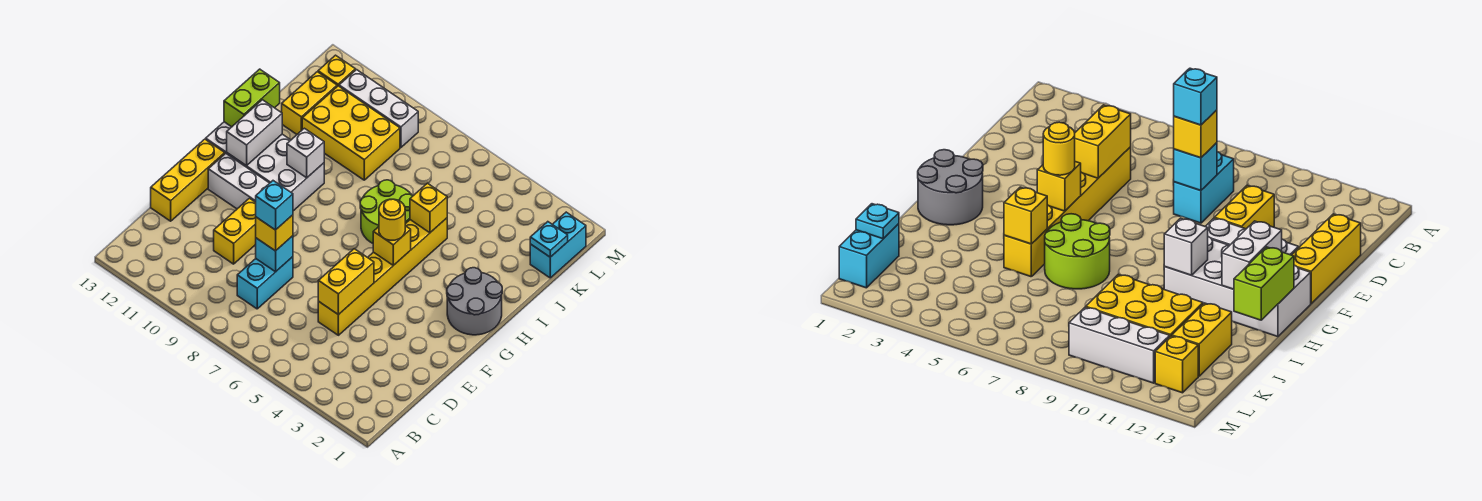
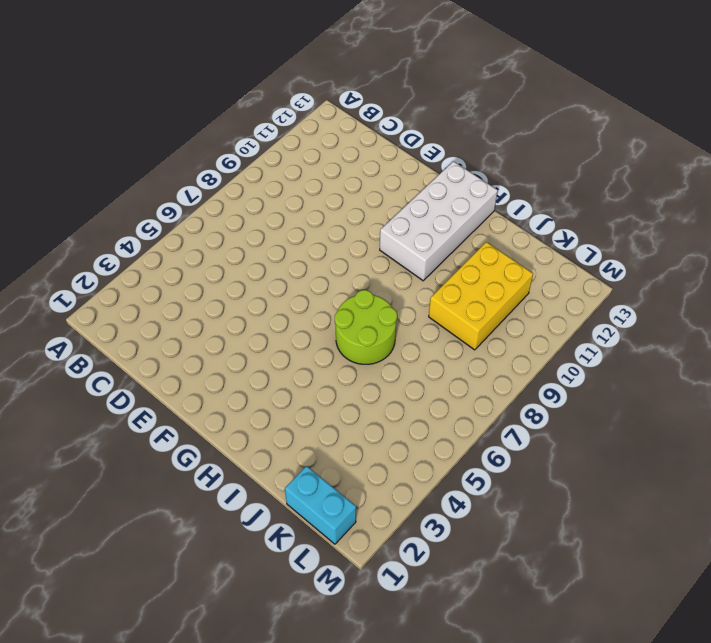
none -> cyan 1x2 brick [237,257,293,309]
none -> yellow 1x6 brick [318,218,447,335]
none -> yellow 1x2 brick [214,198,256,264]

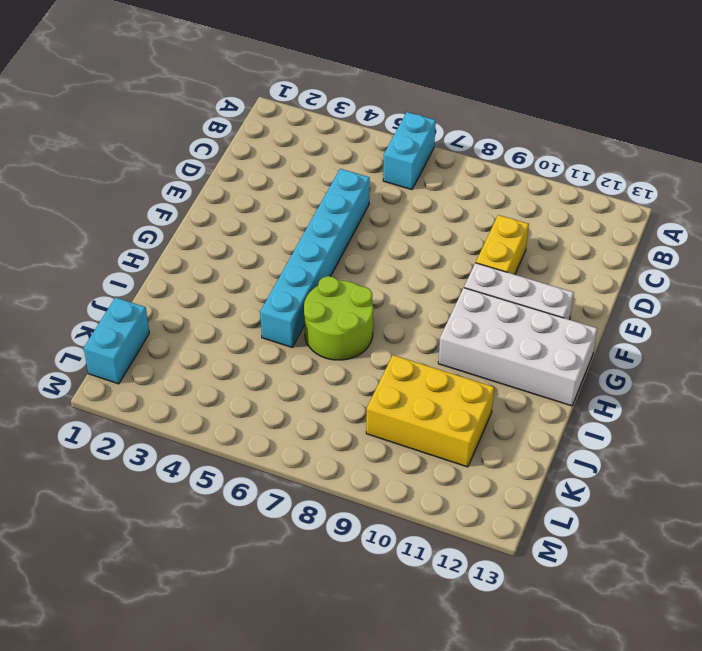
cyan 1x2 brick [383,112,436,190] -> cyan 1x2 brick moved to [237,257,293,309]
cyan 1x6 brick [260,169,370,347] -> yellow 1x6 brick [318,218,447,335]
none -> yellow 1x3 brick [151,139,225,221]
none -> grey 2x2 round brick [447,268,502,335]
none -> yellow 1x2 brick [282,72,337,134]

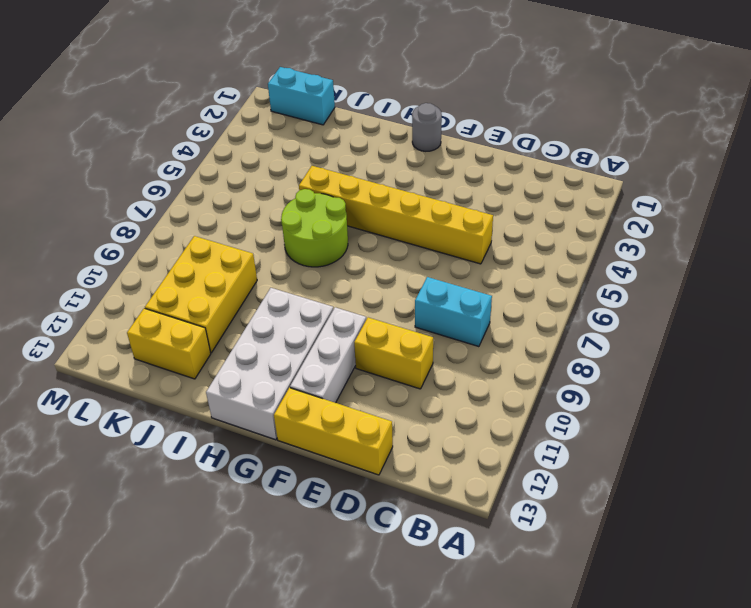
grey 1x1 round brick [412,103,442,151] -> grey 2x2 round brick [447,268,502,335]
none -> white 1x3 brick [339,70,418,148]
none -> yellow 1x1 brick [318,55,355,86]
none -> yellow 1x2 brick [318,249,374,315]

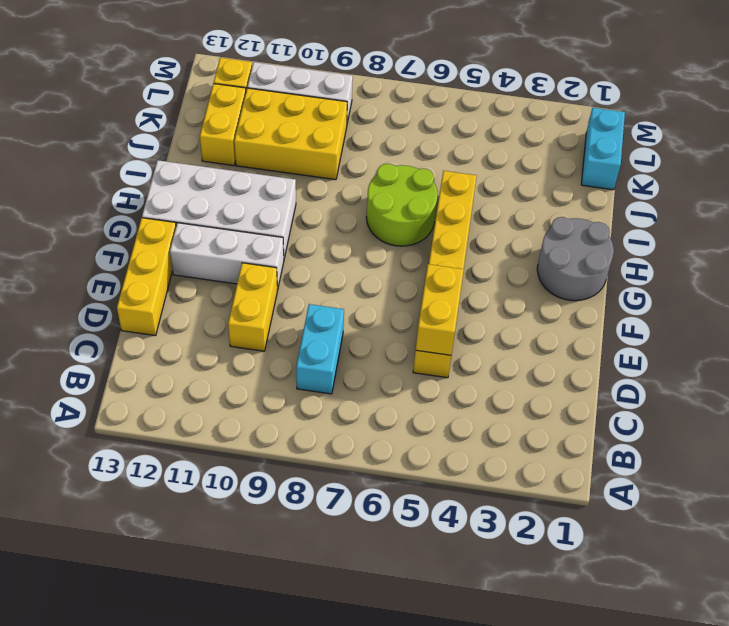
none -> cyan 1x1 brick [256,236,293,272]
none -> yellow 1x1 brick [373,226,411,266]
none -> white 1x2 brick [227,100,282,166]

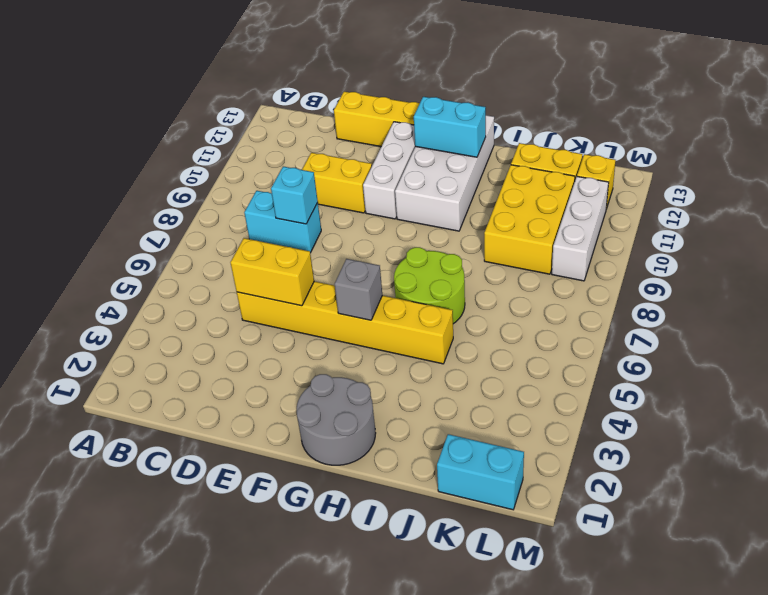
grey 1x1 brick [335,259,382,320] -> yellow 1x1 brick [373,226,411,266]
cyan 1x2 brick [414,97,486,157] -> white 1x2 brick [227,100,282,166]
none -> white 1x1 brick [287,128,324,178]
none -> lime 1x2 brick [224,69,280,127]
none -> yellow 1x1 brick [410,183,447,233]

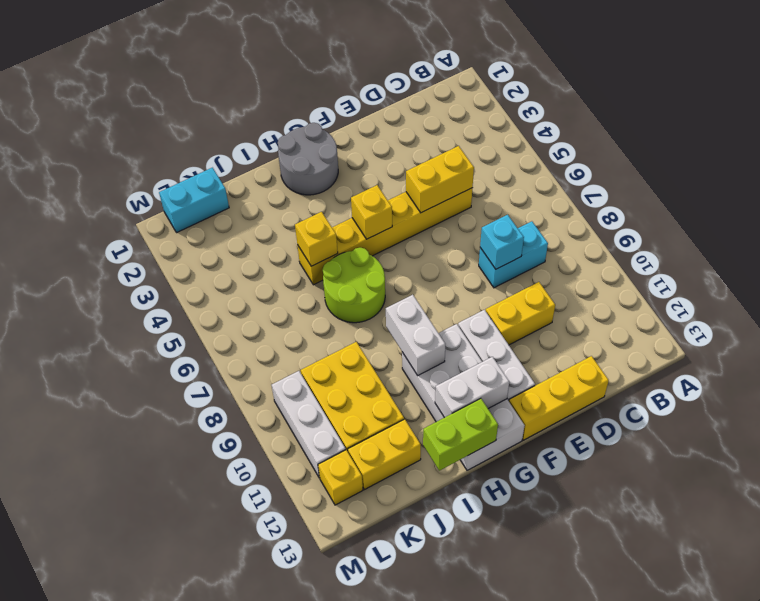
white 1x2 brick [386,295,445,375] -> white 1x1 brick [287,128,324,178]
none -> cyan 1x1 plate [530,222,568,257]
none -> yellow 1x1 brick [256,215,293,251]
none -> yellow 1x1 round brick [379,199,405,240]

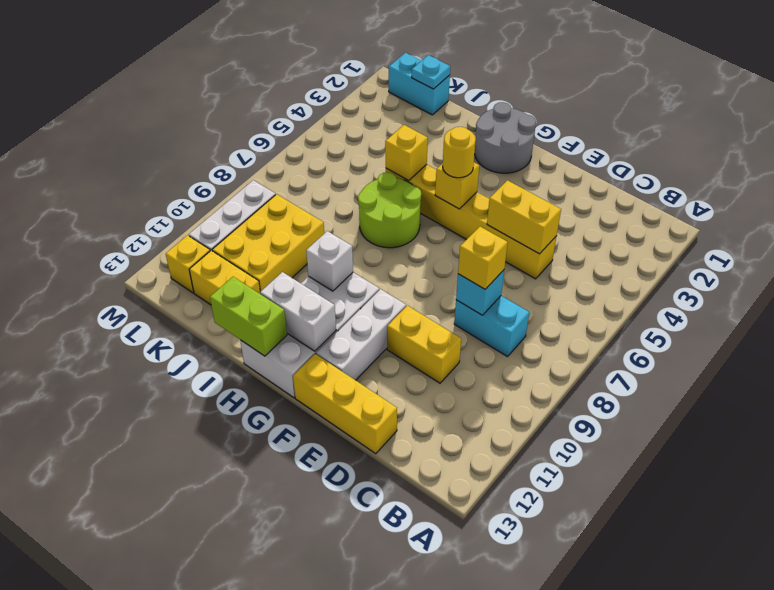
none -> cyan 1x1 brick [256,181,293,230]

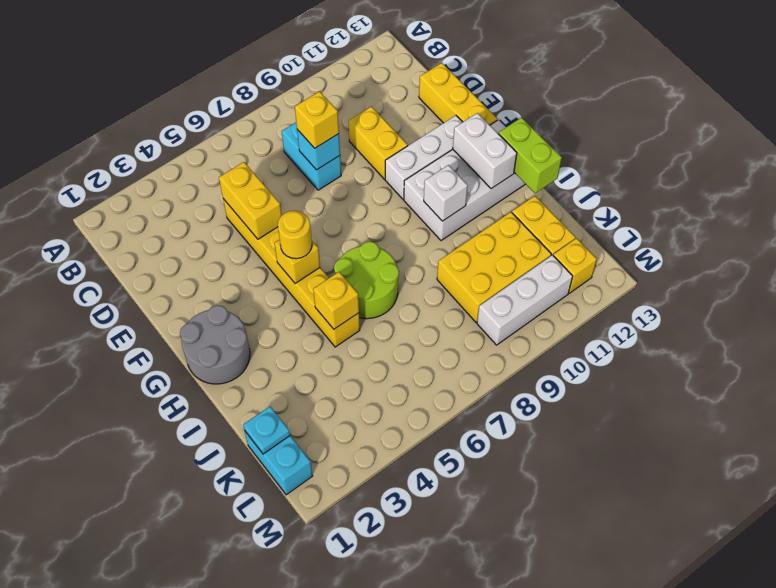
none -> cyan 1x1 brick [256,181,293,230]

